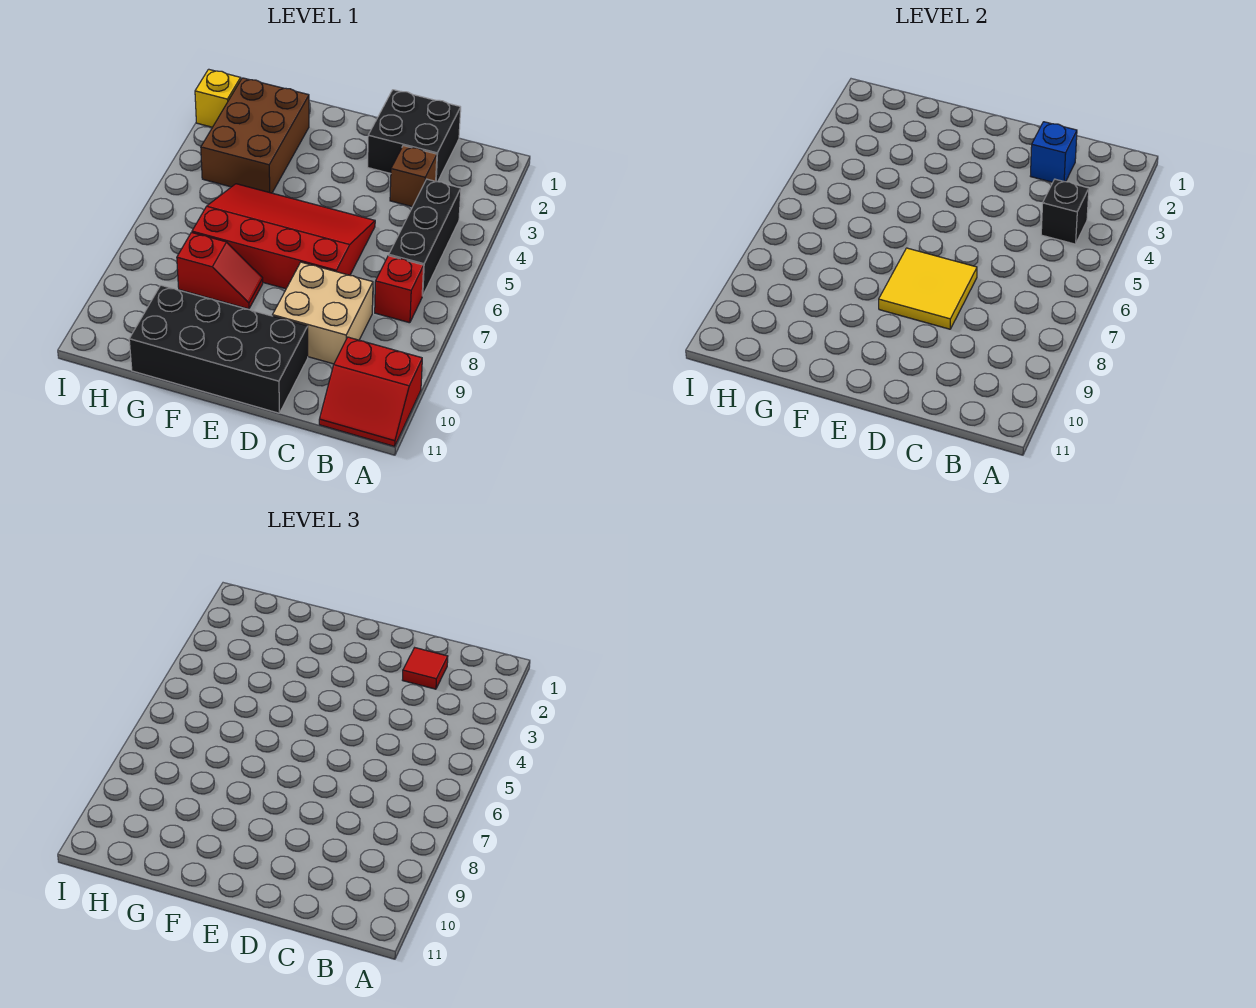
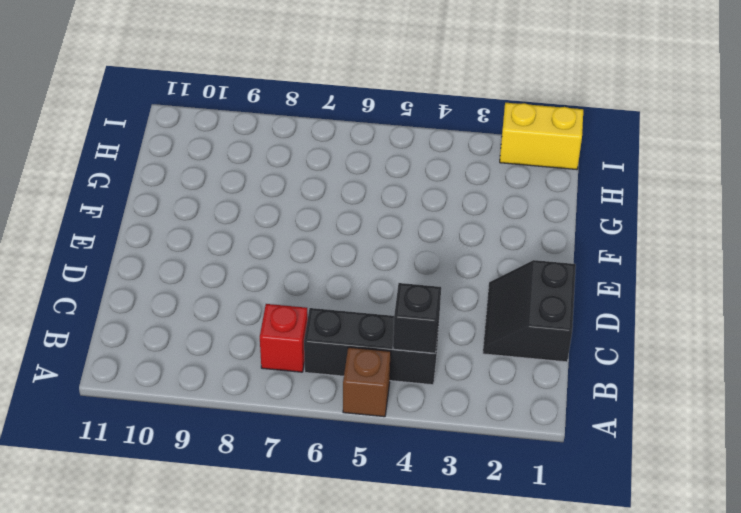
brown 1x1 brick [343,347,391,417] -> brown 1x1 brick moved to [390,146,437,207]
black 2x2 slope [483,260,576,362] -> black 2x2 brick [368,90,461,182]
yellow 1x2 brick [500,103,583,170] -> yellow 1x1 brick [195,69,241,127]
none -> red 2x2 slope [319,337,422,446]
none -> tan 2x2 brick [273,262,373,364]
none -> red 3x4 slope [192,184,375,289]

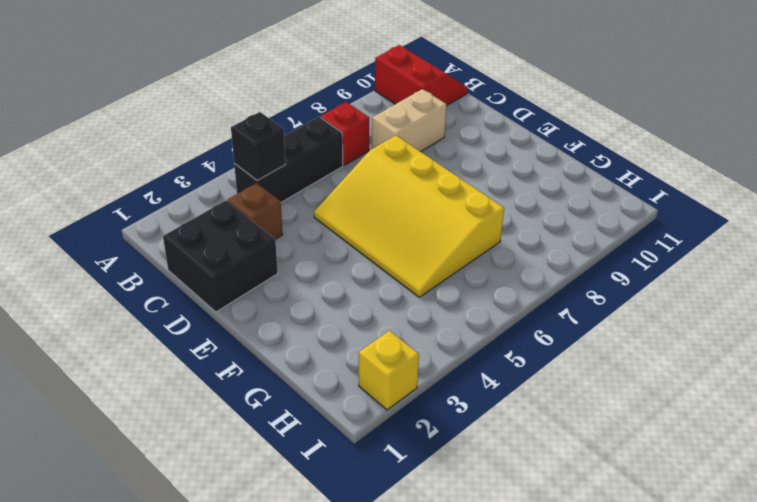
tan 1x2 brick [372,89,447,152] -> tan 2x2 brick [273,262,373,364]
yellow 3x4 slope [314,135,504,297] -> red 3x4 slope [192,184,375,289]
none -> black 2x4 brick [129,285,308,413]
none -> red 1x2 slope [177,233,263,309]
none -> brown 2x3 brick [201,78,309,193]

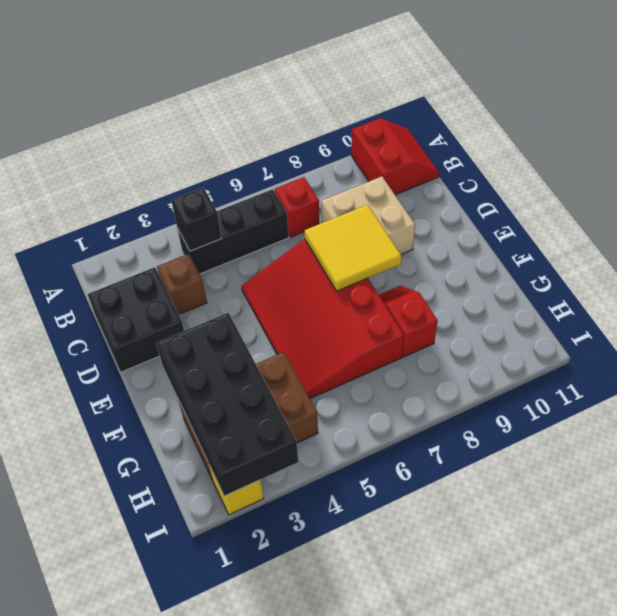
black 2x4 brick [156,313,298,496] -> black 2x4 brick moved to [129,285,308,413]
none -> blue 1x1 brick [1031,122,1077,182]
none -> red 1x1 tile [403,648,448,689]

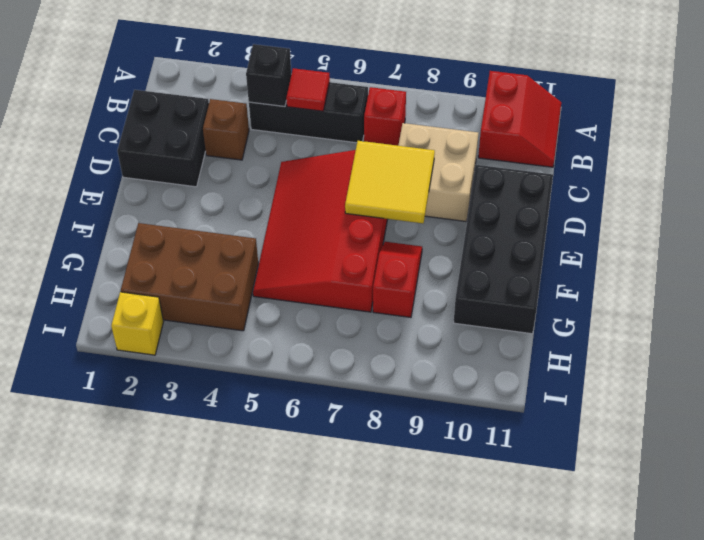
red 1x1 tile [286,68,330,111] -> red 1x1 tile moved to [403,648,448,689]
none -> blue 1x1 brick [1031,122,1077,182]

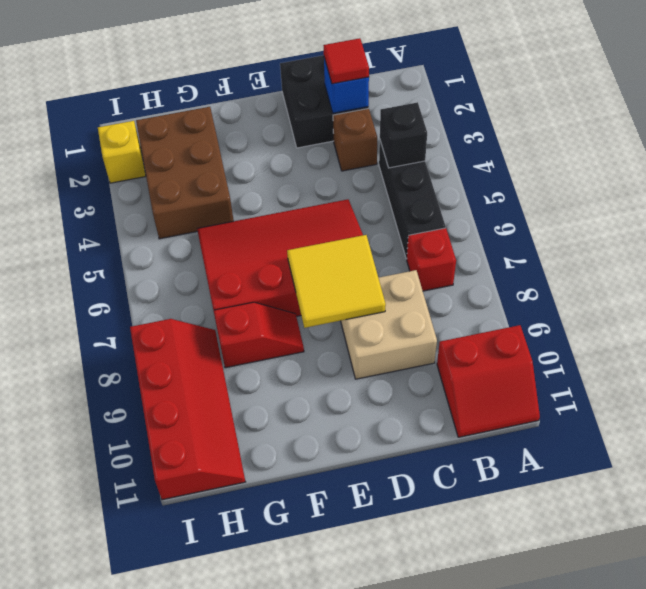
red 2x4 slope [130,319,245,500] -> none
none -> black 2x4 brick [129,285,308,413]

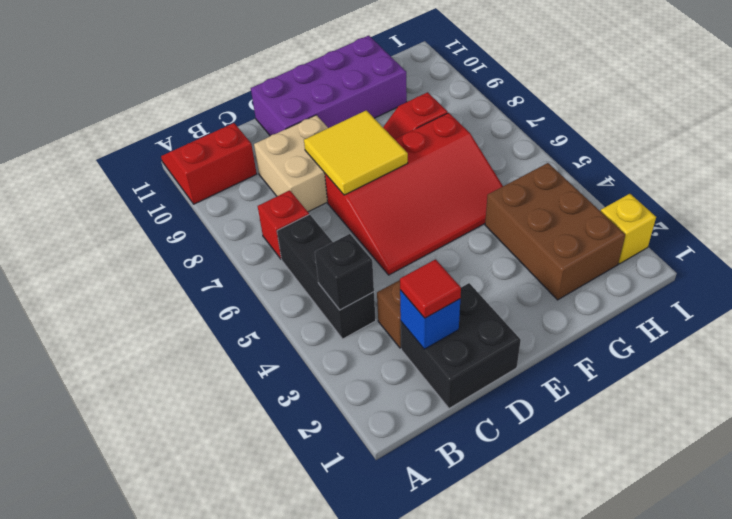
purple 2x4 brick [251,36,407,136] -> black 2x4 brick [129,285,308,413]

